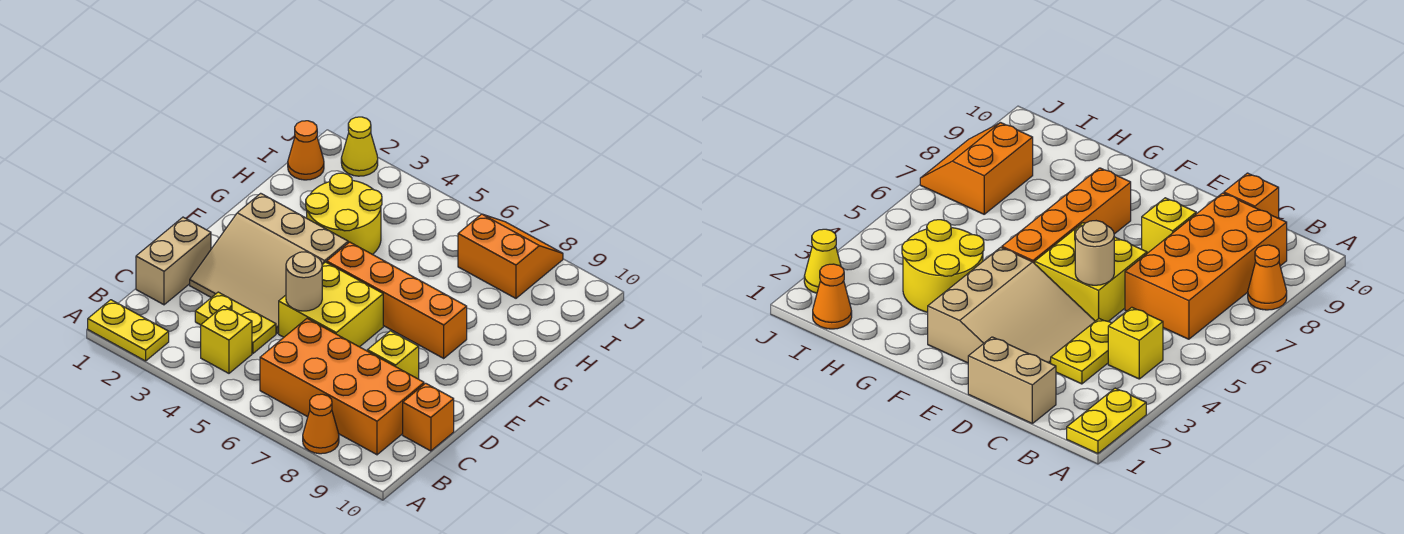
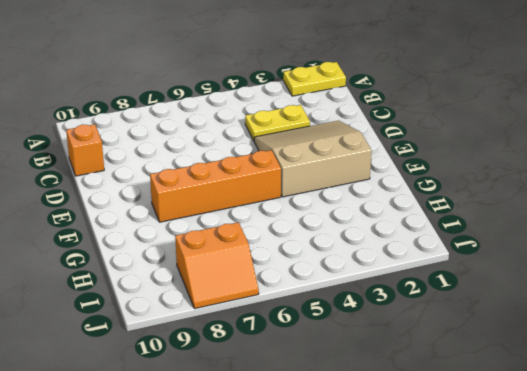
none -> orange 1x1 cone [303,394,339,454]
none -> yellow 1x1 brick [201,306,252,373]
none -> orange 2x4 brick [260,318,424,455]

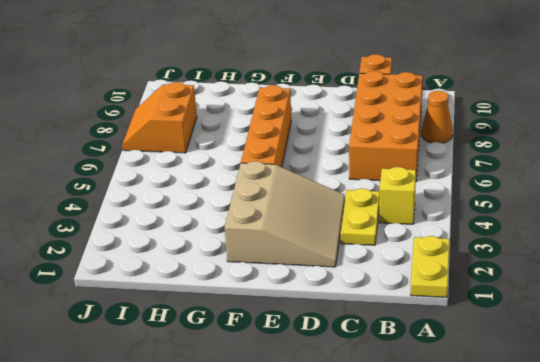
none -> tan 1x2 brick [136,217,211,305]
none -> yellow 2x2 brick [279,262,383,347]
none -> yellow 1x1 brick [367,331,419,379]

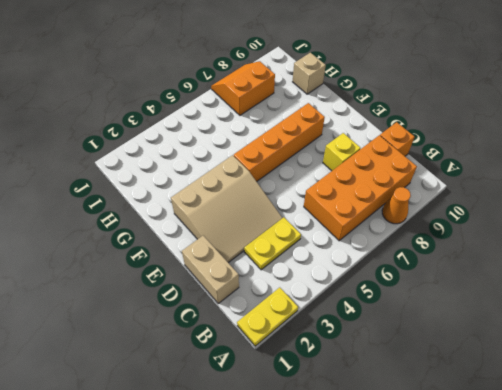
tan 1x1 brick [293,53,326,94] -> none
none -> yellow 1x1 brick [201,306,252,373]
none -> yellow 2x2 brick [279,262,383,347]
none -> yellow 2x2 round brick [306,173,382,254]

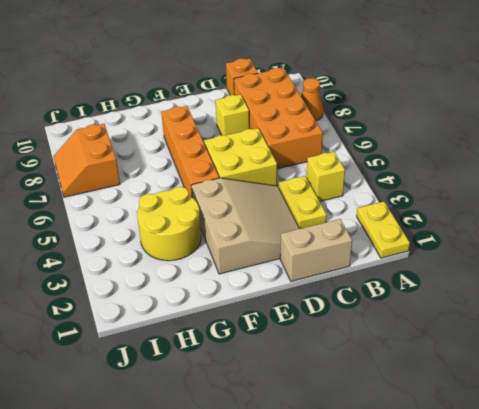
none -> orange 1x1 cone [288,121,324,180]
none -> yellow 1x1 cone [341,117,378,176]
none -> tan 1x1 round brick [286,252,322,311]

